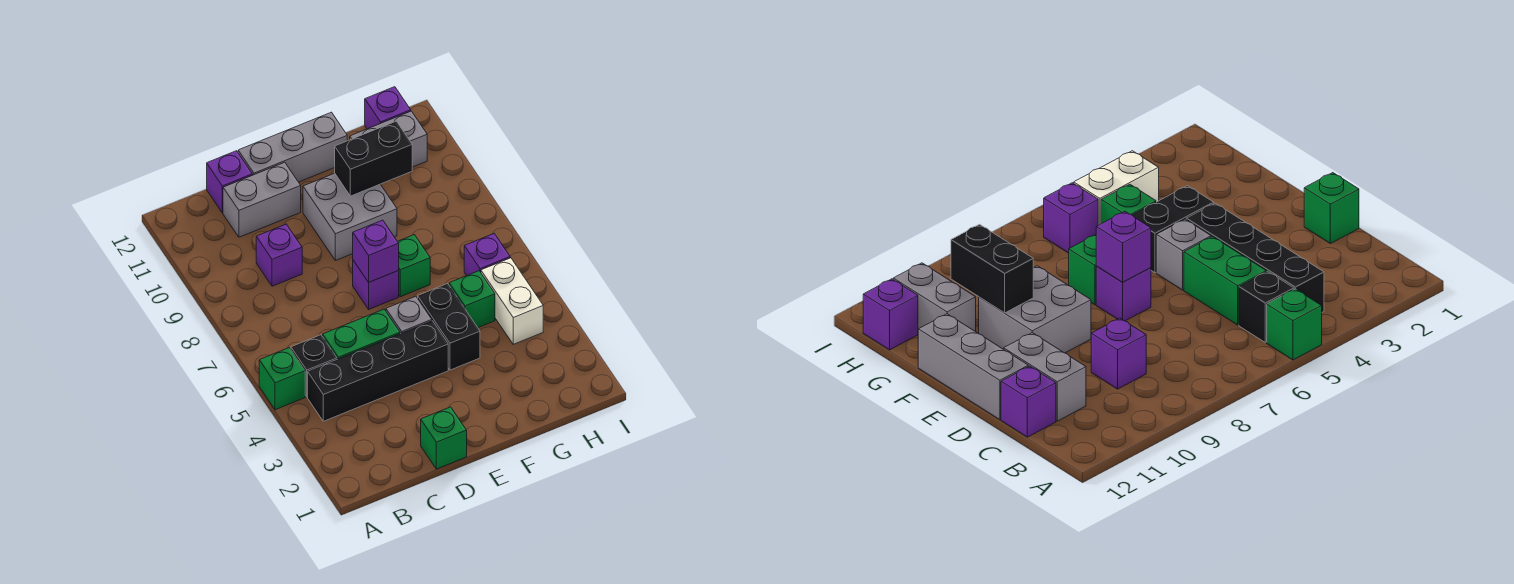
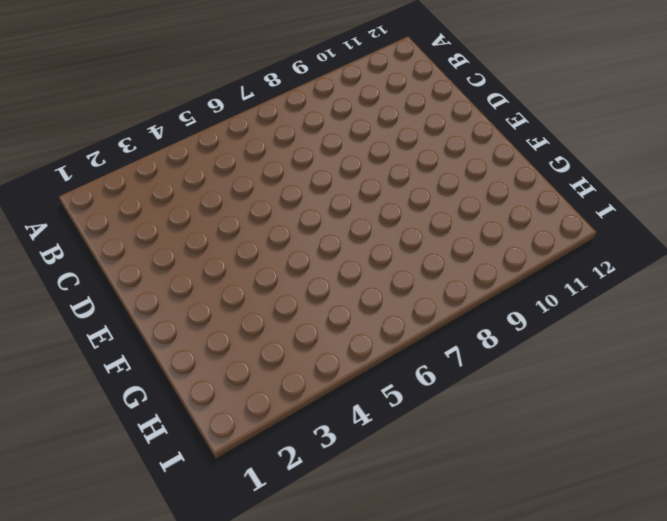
none -> green 1x1 brick [259,348,305,410]
none -> black 1x4 brick [308,321,448,421]
none -> black 1x1 brick [291,335,337,397]

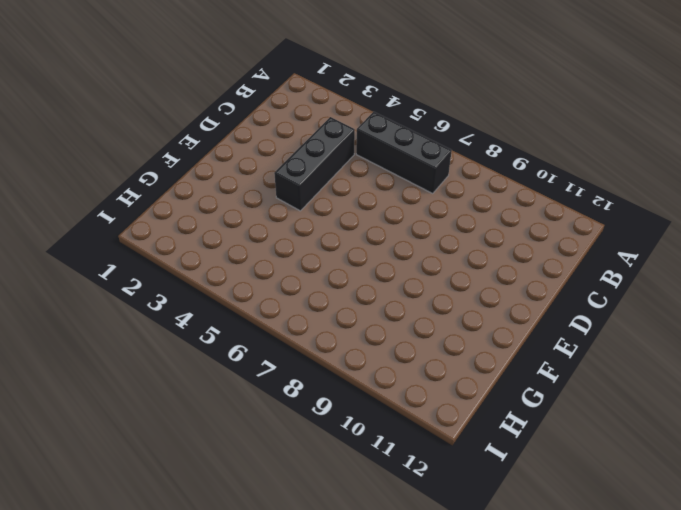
black 1x3 brick [356,112,452,194] -> black 1x1 brick [291,335,337,397]
black 1x3 brick [274,117,355,211] -> black 1x4 brick [308,321,448,421]
none -> green 1x1 brick [259,348,305,410]
none -> green 1x2 brick [323,309,400,359]
none -> purple 1x1 brick [256,224,302,286]

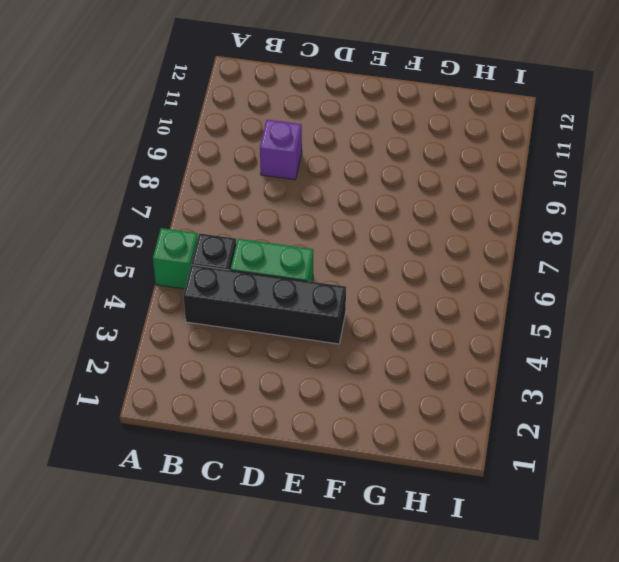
none -> grey 1x2 brick [223,162,301,237]
none -> purple 1x1 brick [207,151,252,213]
none -> green 1x1 brick [421,407,467,469]

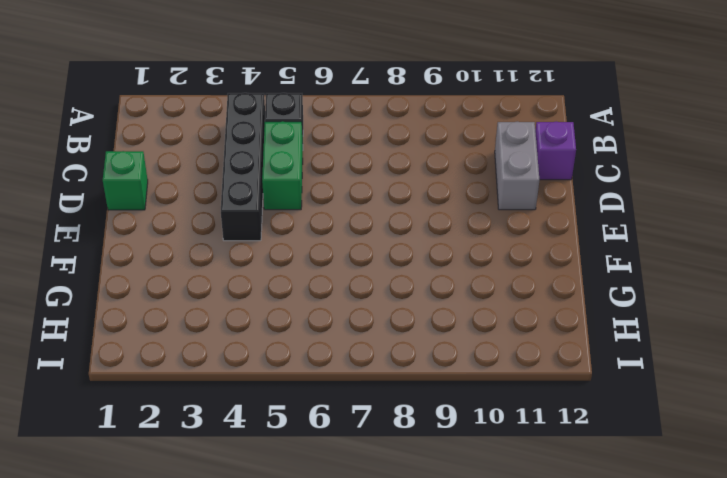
none -> green 1x1 brick [259,348,305,410]
none -> purple 1x1 brick [256,224,302,286]
none -> grey 1x3 brick [238,112,347,182]

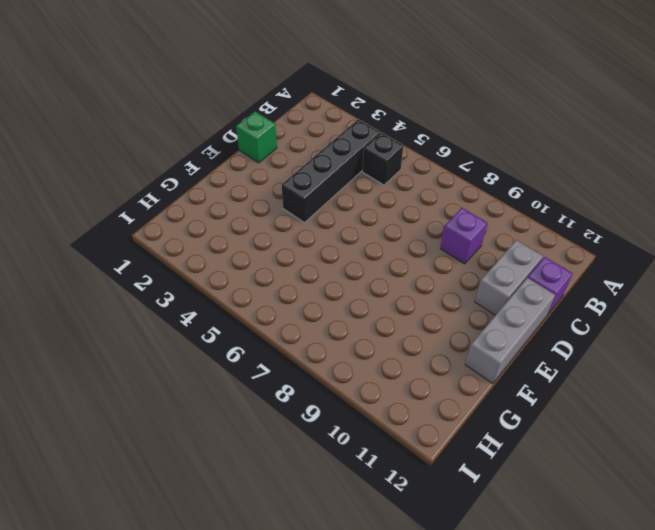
none -> green 1x1 brick [259,348,305,410]
none -> green 1x2 brick [323,309,400,359]
none -> grey 1x1 brick [386,296,432,334]

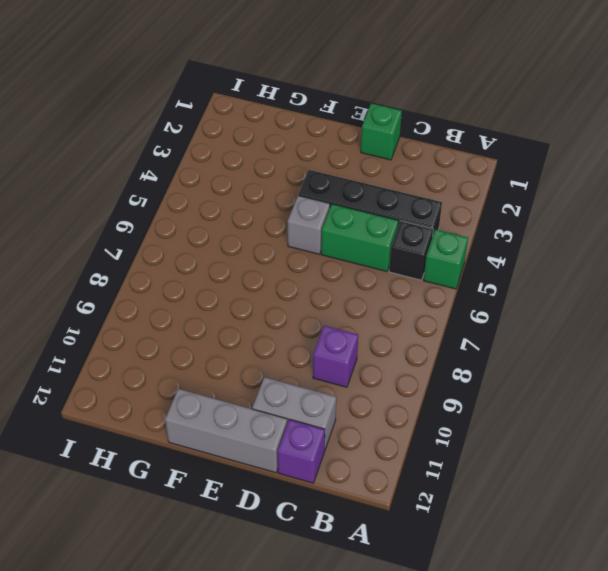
none -> purple 1x1 brick [353,260,399,309]
none -> grey 2x2 brick [303,173,397,261]
none -> black 1x2 brick [418,284,480,370]

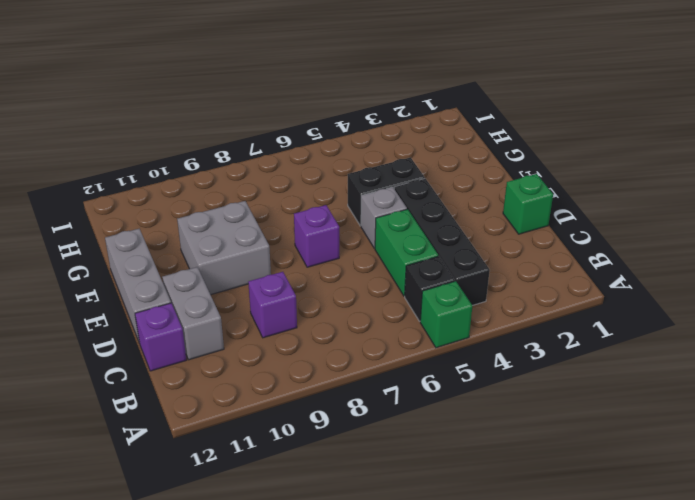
none -> green 1x1 brick [398,235,430,297]
none -> green 1x1 brick [449,271,495,328]
none -> grey 1x2 brick [350,111,427,167]

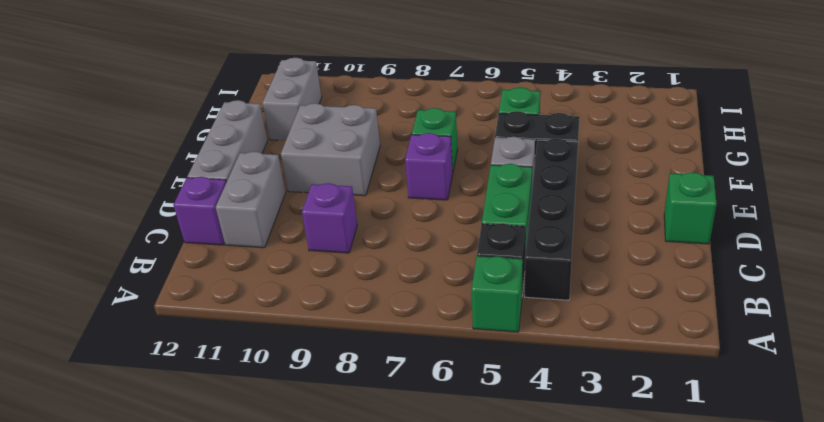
none -> white 1x2 brick [481,258,543,344]
none -> purple 1x1 brick [464,234,510,276]
none -> purple 1x1 brick [365,87,411,129]

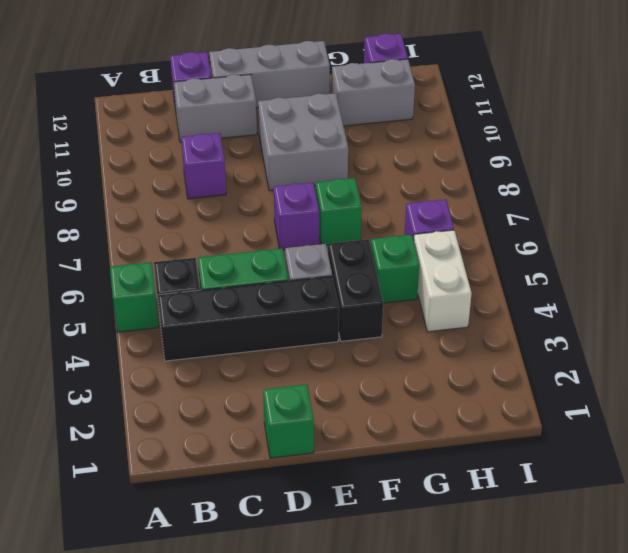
none -> purple 1x1 brick [353,220,399,282]
none -> black 1x2 brick [335,121,412,196]

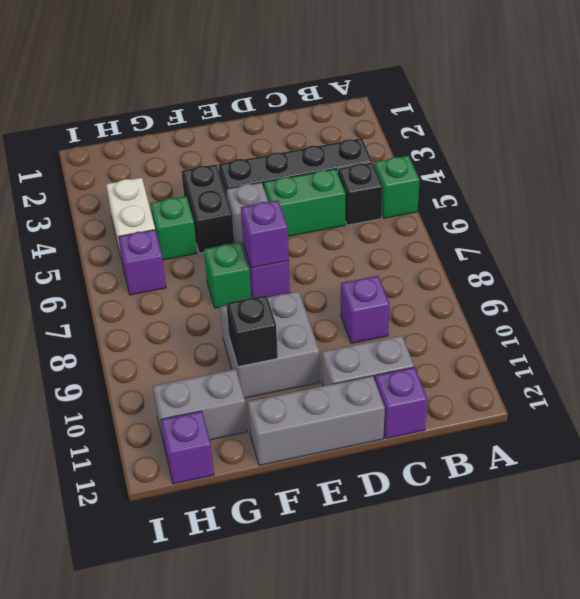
black 1x1 brick [226,295,278,367] -> black 1x2 brick [335,121,412,196]
none -> green 1x1 brick [421,407,467,469]

